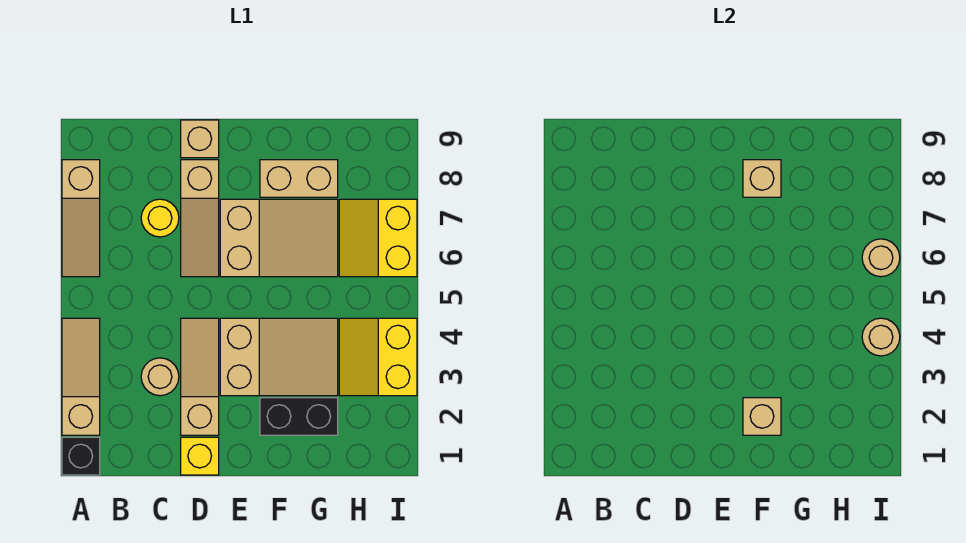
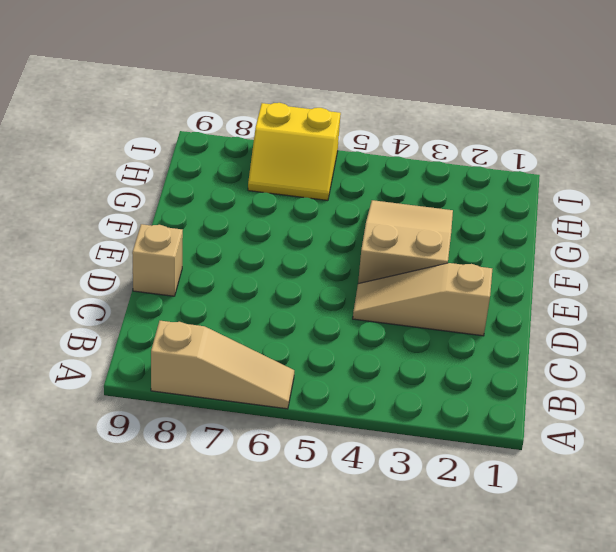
none -> black 1x1 brick [62,437,100,475]
none -> tan 1x3 slope [62,318,100,435]
none -> tan 1x1 round brick [141,358,179,396]

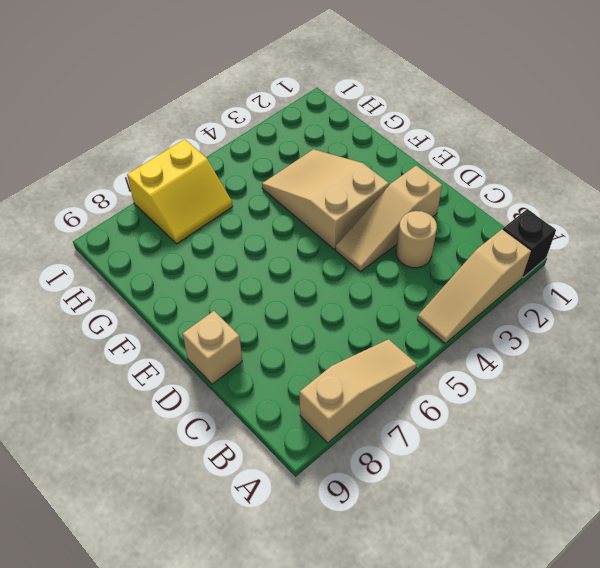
none -> yellow 1x1 round brick [141,199,179,237]
none -> yellow 1x1 brick [181,437,219,475]
none -> tan 1x3 slope [181,160,219,277]

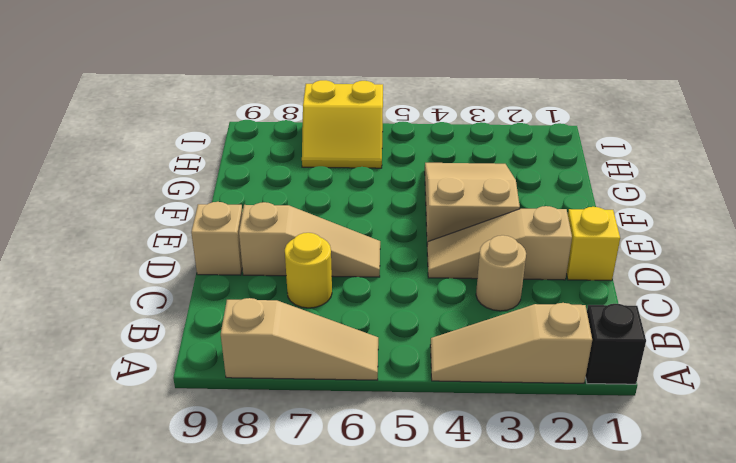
none -> tan 2x3 slope [220,199,338,277]
none -> black 1x2 brick [260,398,338,435]
none -> tan 1x2 brick [260,160,338,197]

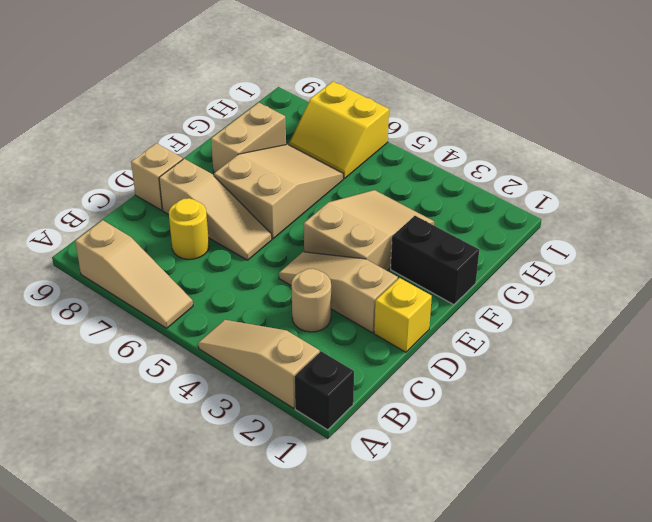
black 1x2 brick [391,216,479,305] -> black 1x2 brick turned to [260,398,338,435]
none -> yellow 2x2 slope [339,318,417,396]
none -> tan 1x1 brick [743,398,781,435]
none -> tan 1x1 brick [743,160,781,197]

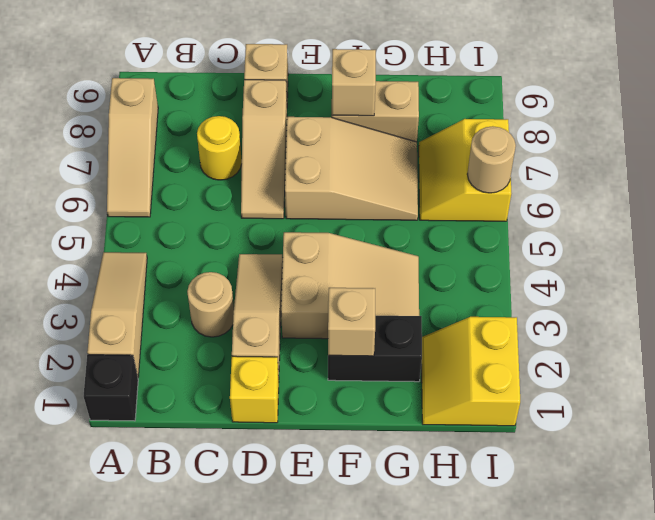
yellow 2x2 slope [422,317,520,426] -> yellow 2x2 slope moved to [339,318,417,396]
none -> tan 1x1 round brick [862,318,900,356]

